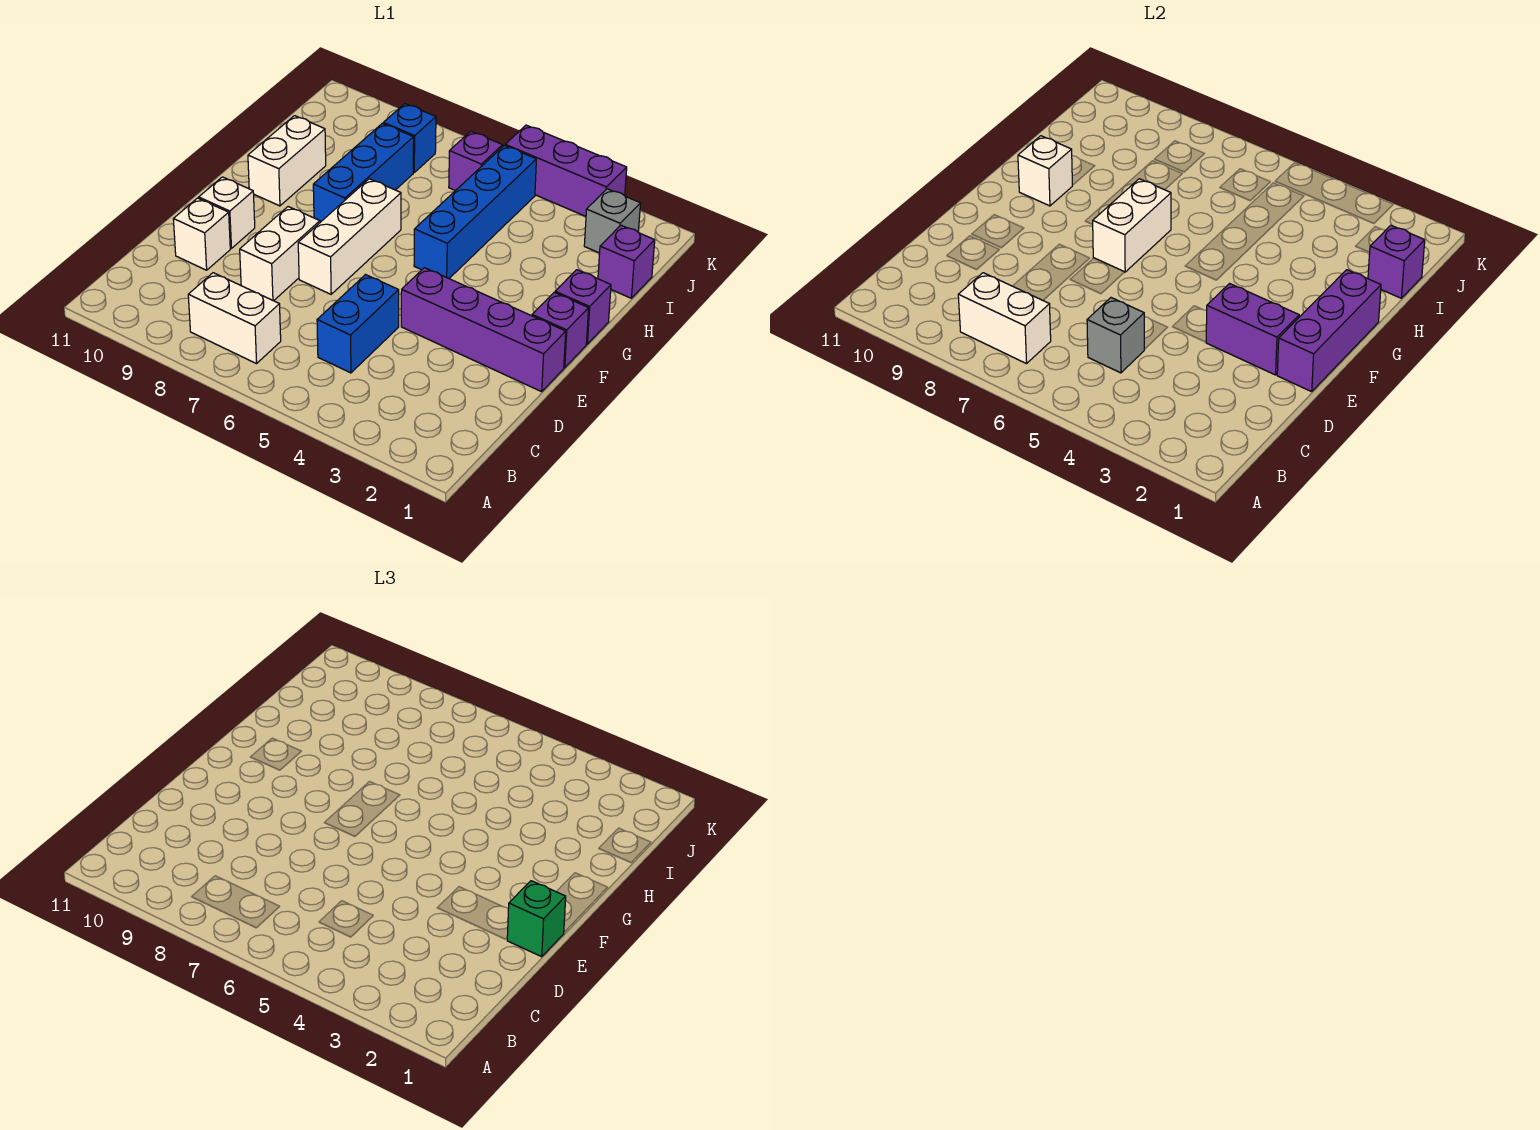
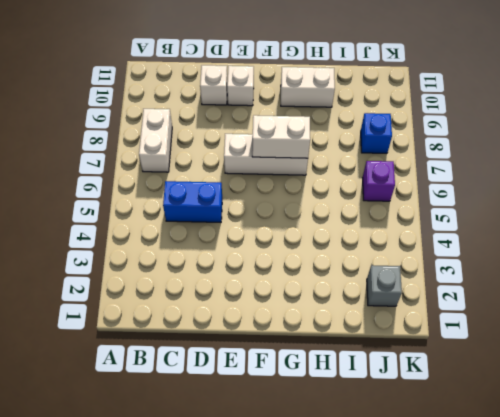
none -> white 1x2 brick [240,207,320,301]
none -> purple 1x4 brick [401,268,566,392]
none -> purple 1x1 brick [532,293,589,368]

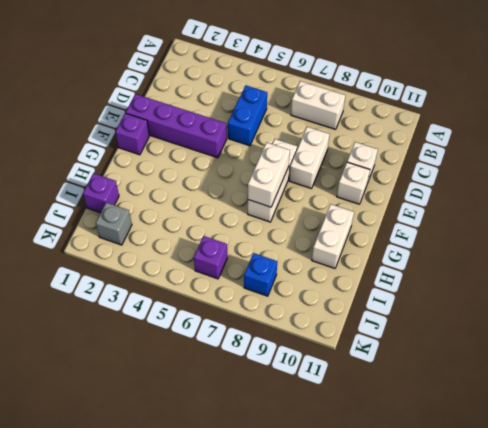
none -> purple 1x1 brick [555,270,611,344]
none -> blue 1x4 brick [414,145,536,278]
none -> blue 1x3 brick [313,123,414,222]

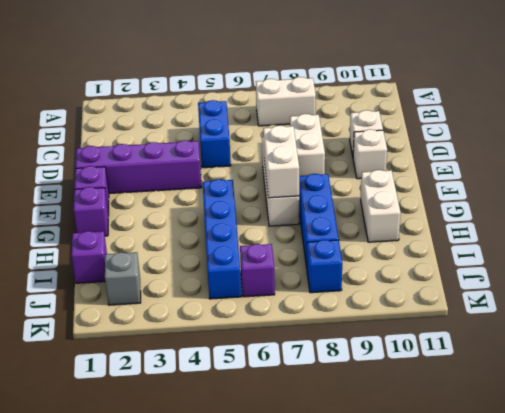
none -> purple 1x3 brick [505,125,627,216]
none -> white 1x2 brick [958,273,1051,364]
none -> grey 1x1 brick [1087,298,1144,373]

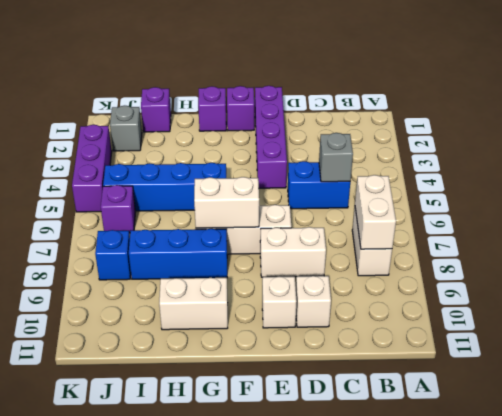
none -> purple 1x3 brick [1277,270,1381,392]
none -> purple 1x2 brick [1206,284,1299,375]
none -> white 1x1 brick [1018,136,1072,206]

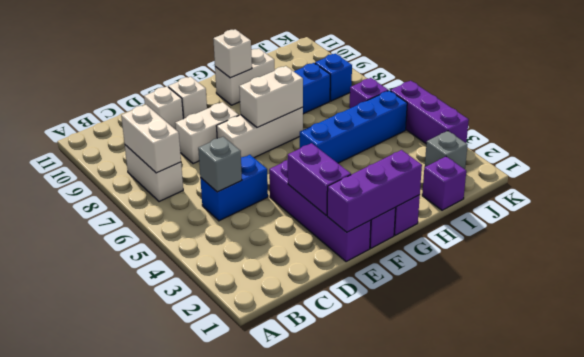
none -> purple 1x1 brick [1368,225,1425,298]
none -> green 1x1 brick [507,881,566,957]

